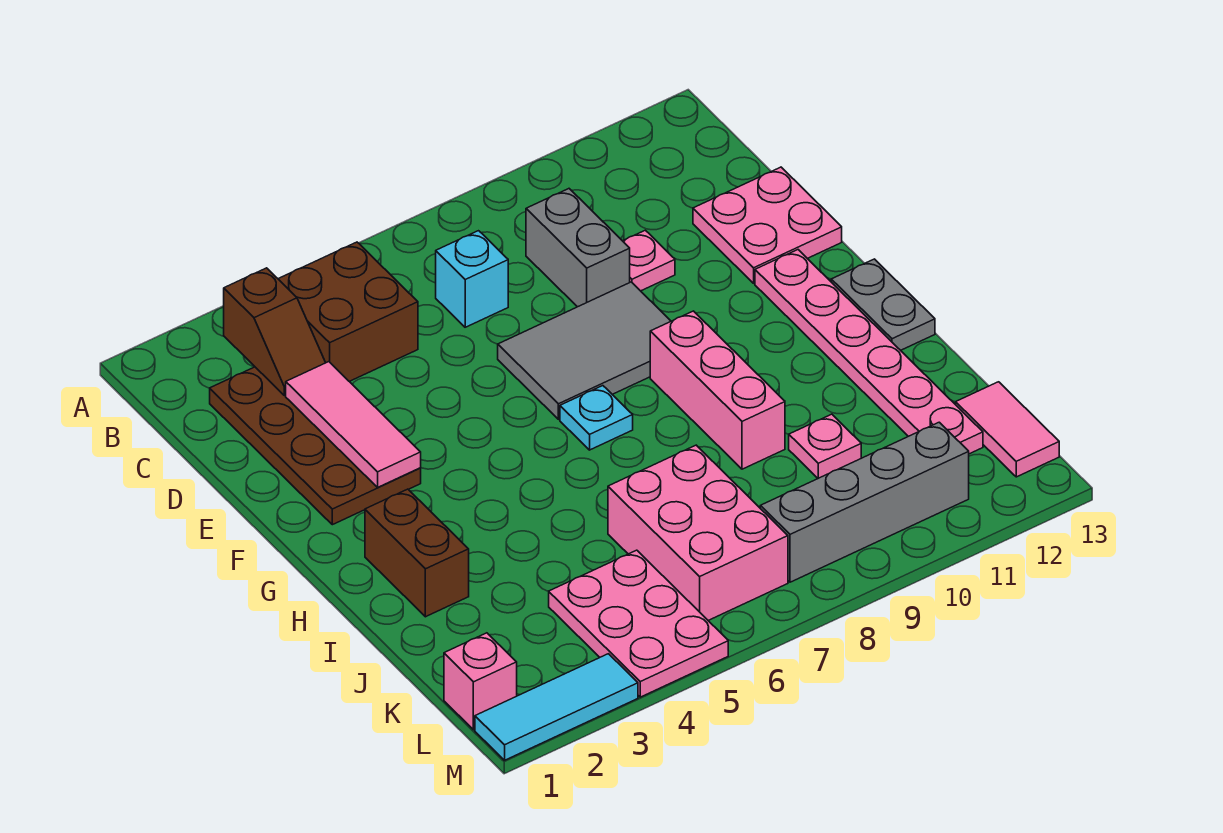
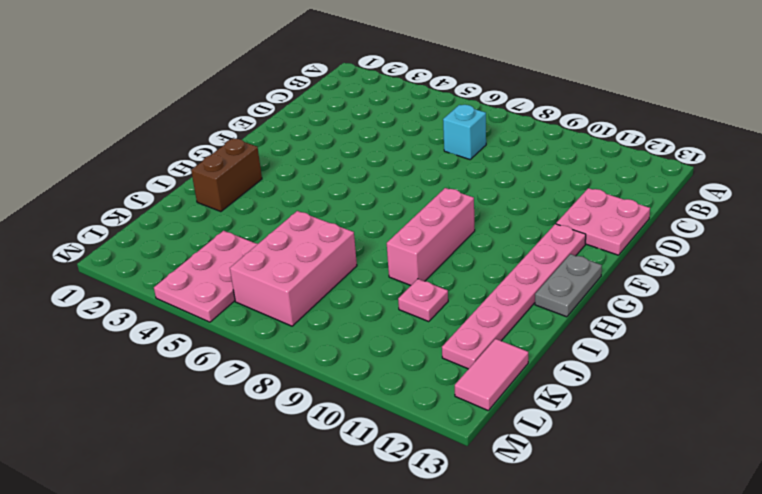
none -> brown 2x2 brick [279,242,418,382]
none -> brown 2x4 plate [210,367,421,525]
none -> grey 1x2 brick [526,189,630,307]

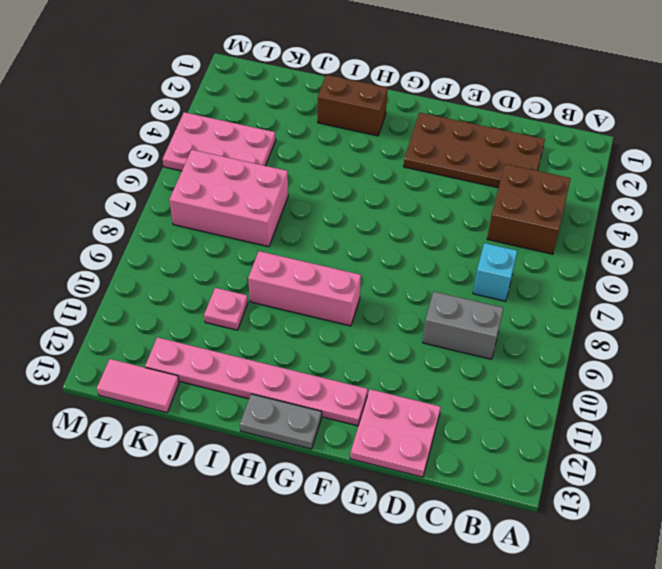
none -> pink 1x1 plate [623,230,675,291]
none -> grey 2x3 tile [498,282,671,419]
none -> cyan 1x1 plate [560,386,633,450]

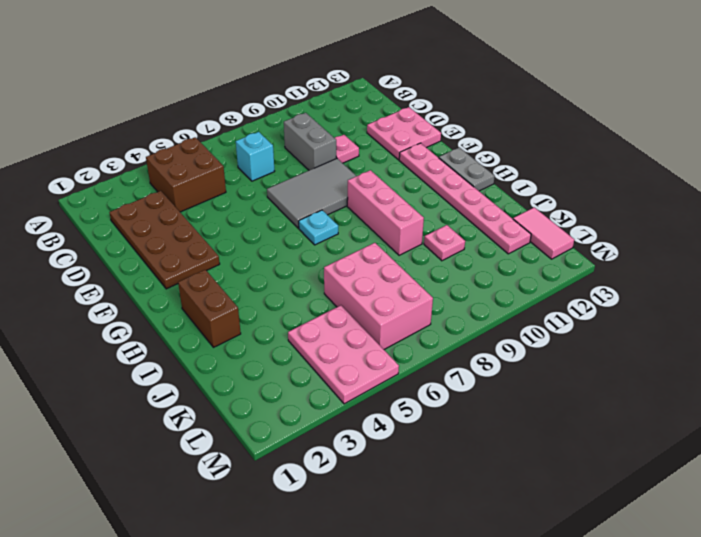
none -> pink 1x1 brick [444,633,517,730]
none -> grey 1x4 brick [760,422,969,582]
none -> cyan 1x3 tile [475,654,638,760]

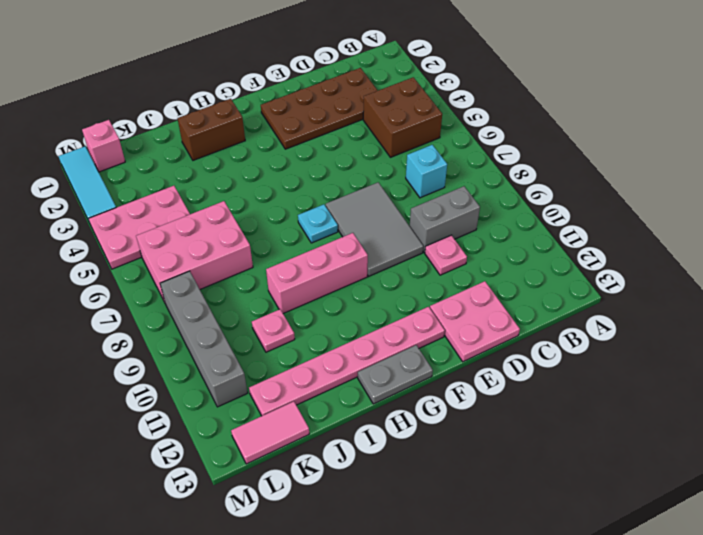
none -> brown 1x2 slope [224,268,326,395]
none -> pink 1x3 tile [286,362,421,487]

